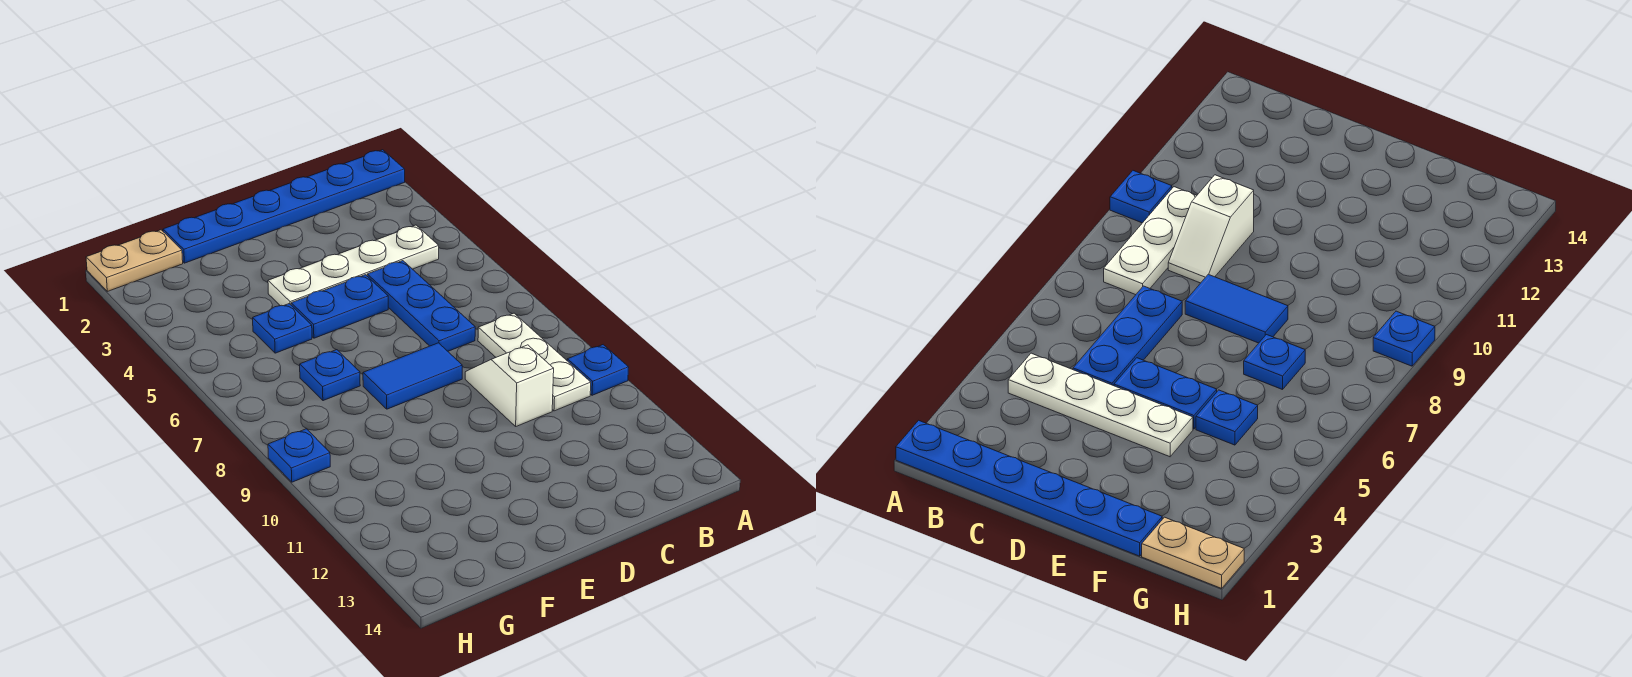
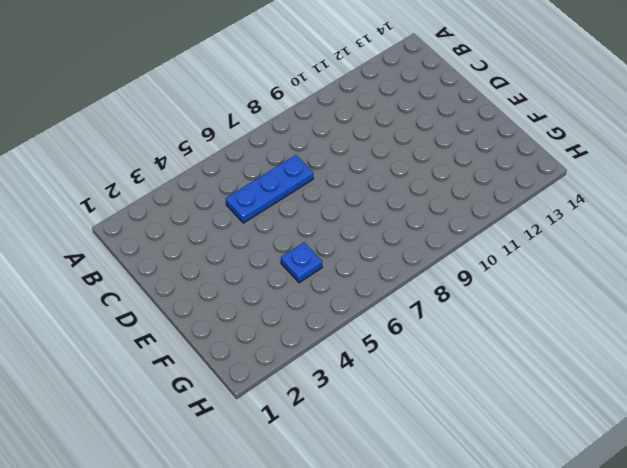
none -> blue 1x6 plate [163,150,405,263]
none -> blue 1x1 plate [567,345,629,395]
none -> white 1x4 plate [268,225,439,306]

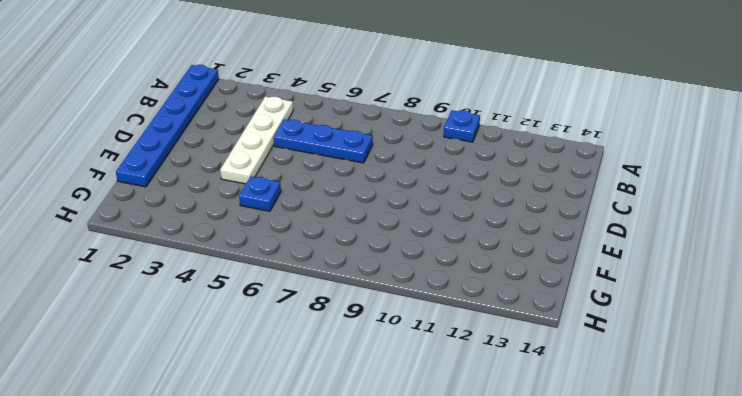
none -> white 1x3 plate [478,313,591,411]
none -> white 1x2 slope [465,345,554,426]
none -> blue 1x2 plate [291,275,388,338]

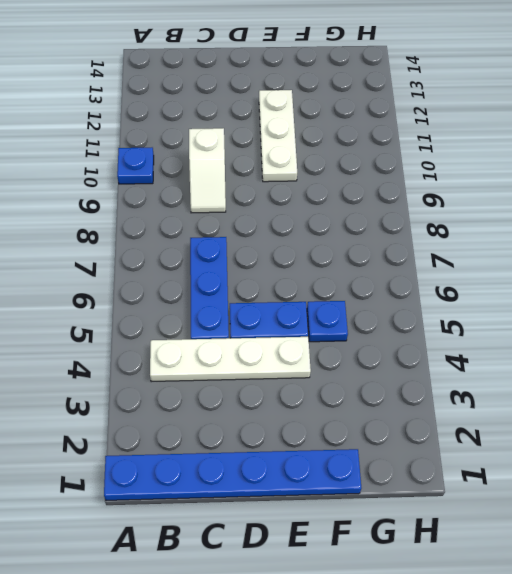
white 1x3 plate [259,90,297,182] -> white 1x3 plate moved to [478,313,591,411]
none -> blue 1x2 tile [363,343,462,409]
none -> blue 1x1 plate [300,350,360,401]
none -> tan 1x2 plate [86,230,183,291]

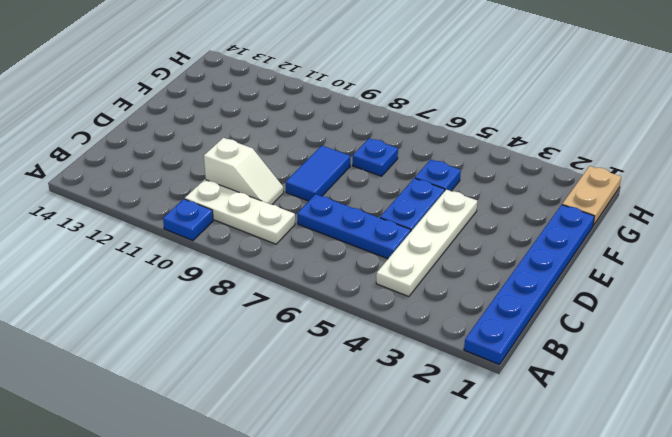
none -> blue 1x1 plate [268,429,330,482]

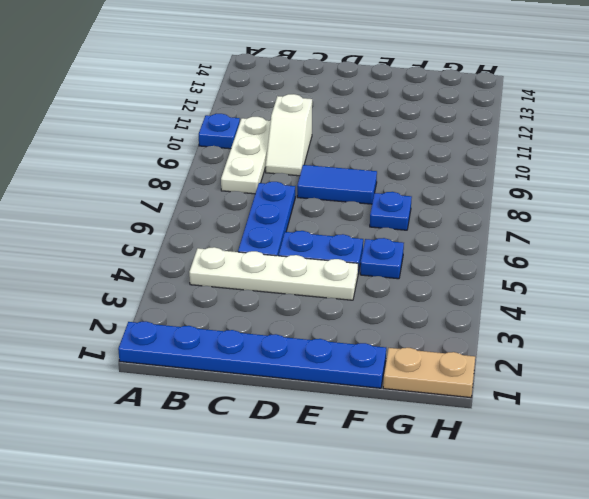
none -> blue 1x1 plate [268,429,330,482]

